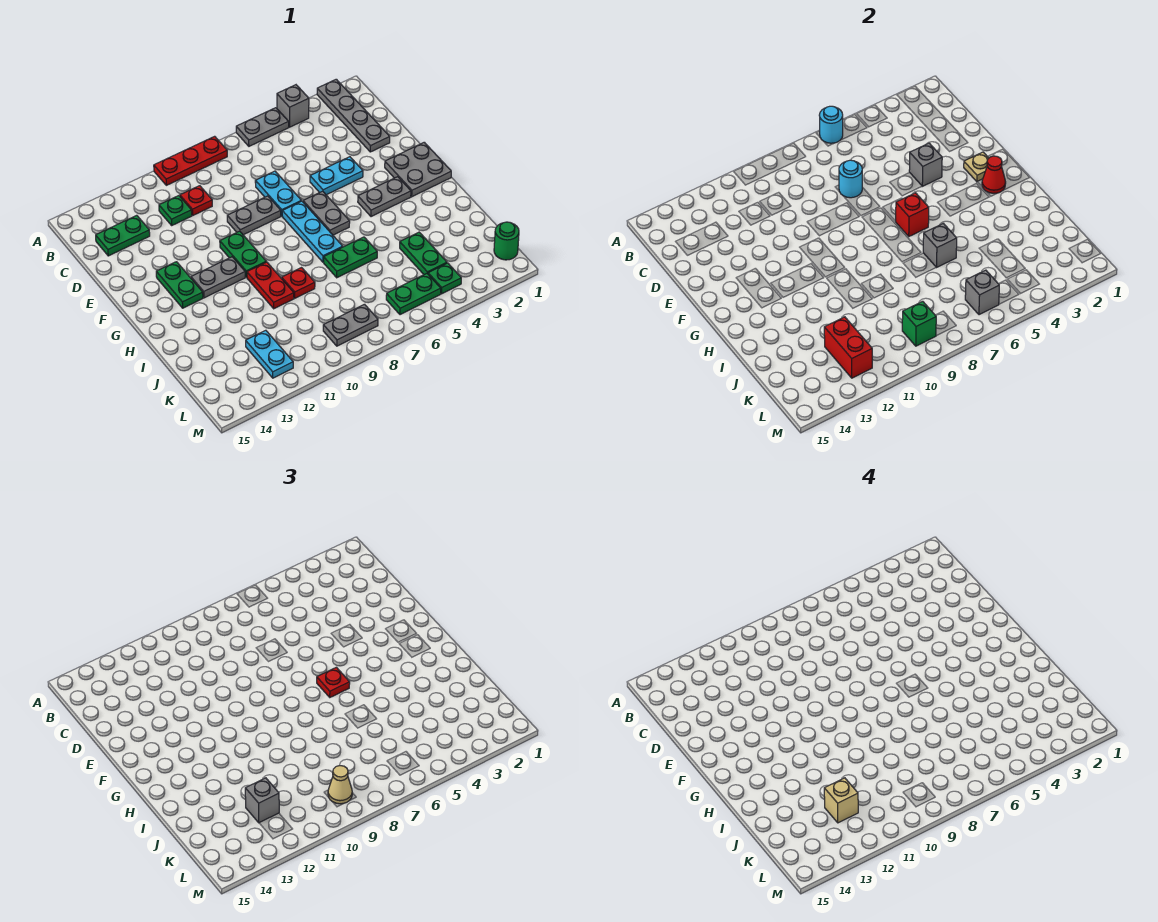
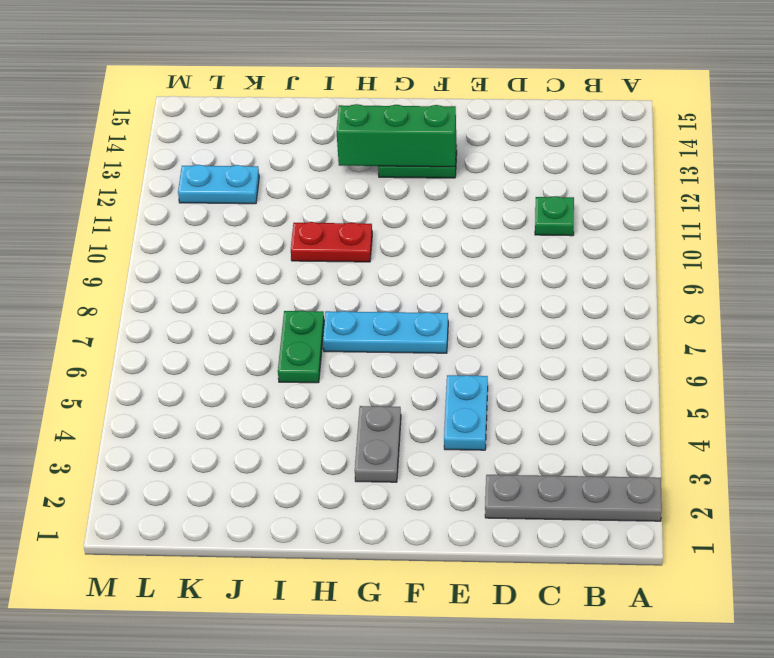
green 1x3 brick [336,104,456,167] -> none
none -> grey 1x1 brick [277,85,309,127]
none -> grey 1x2 plate [236,108,289,146]
none -> red 1x3 plate [154,136,227,185]
none -> red 1x1 plate [180,186,212,215]

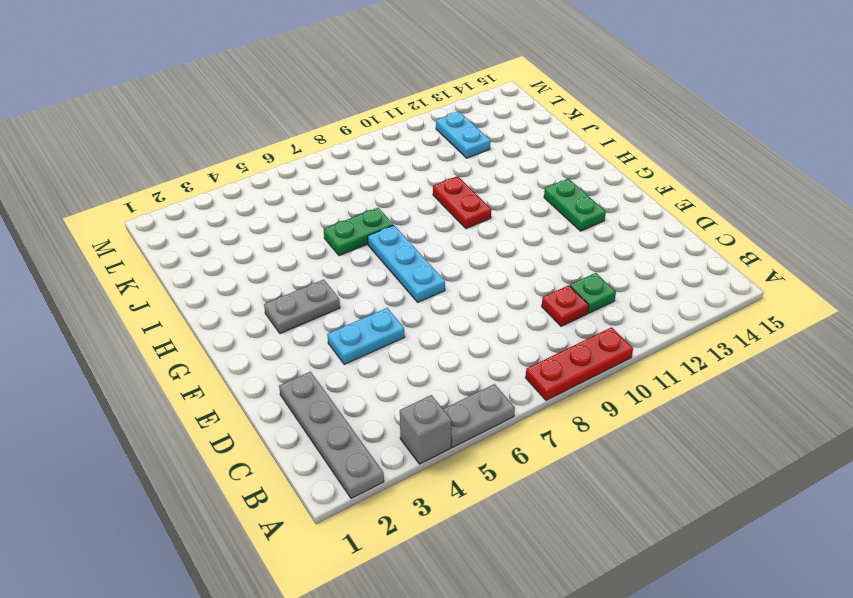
none -> green 1x2 plate [96,215,150,256]
none -> cyan 1x2 plate [255,171,301,216]
none -> grey 1x2 plate [227,196,281,235]
none -> grey 2x2 plate [385,142,451,197]

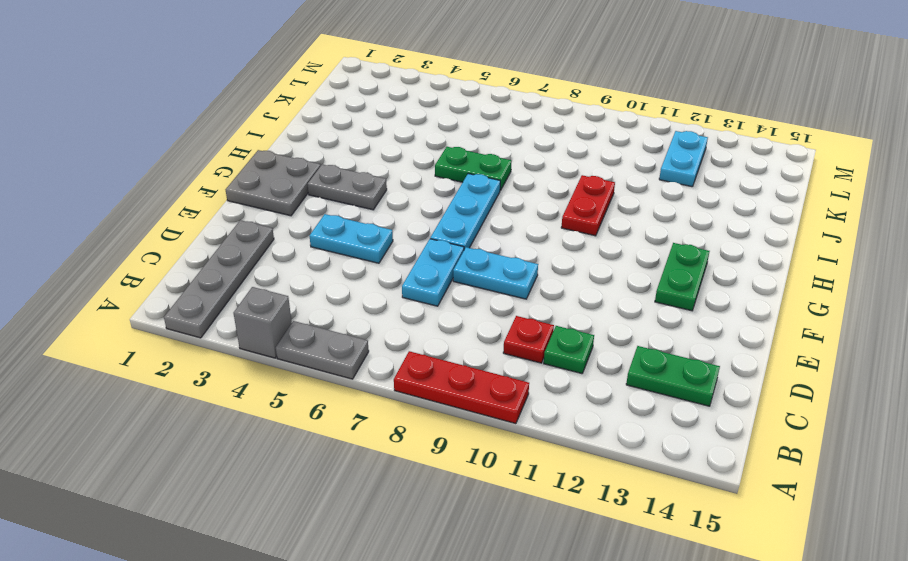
cyan 1x2 plate [453,247,538,299] -> grey 1x2 plate [227,196,281,235]
none -> grey 1x2 plate [303,191,350,235]
none -> green 1x2 plate [220,231,266,277]
none -> grey 1x2 plate [191,257,245,298]
none -> red 1x1 plate [282,268,315,298]

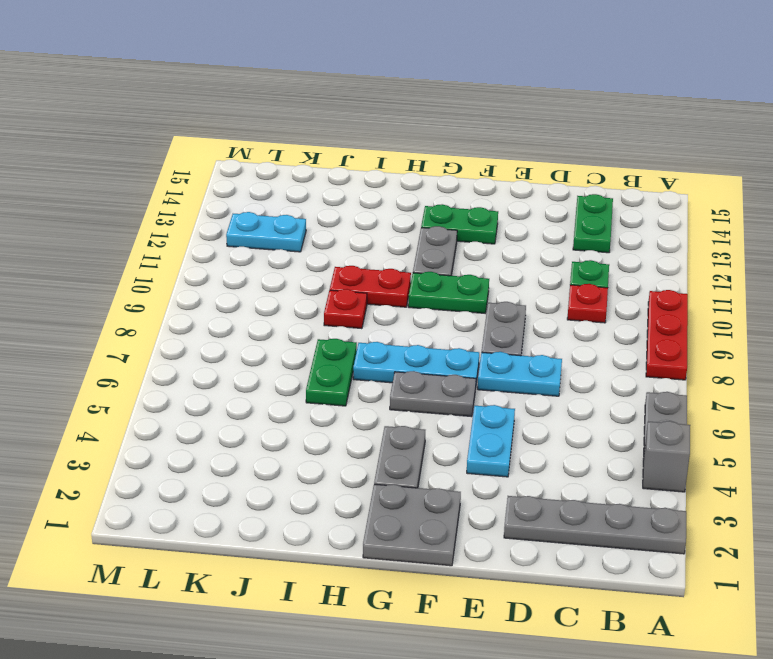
none -> green 1x2 plate [400,232,447,274]
none -> green 1x1 round brick [494,222,519,260]
none -> green 1x1 plate [428,263,461,294]
none -> green 1x2 plate [386,274,441,315]

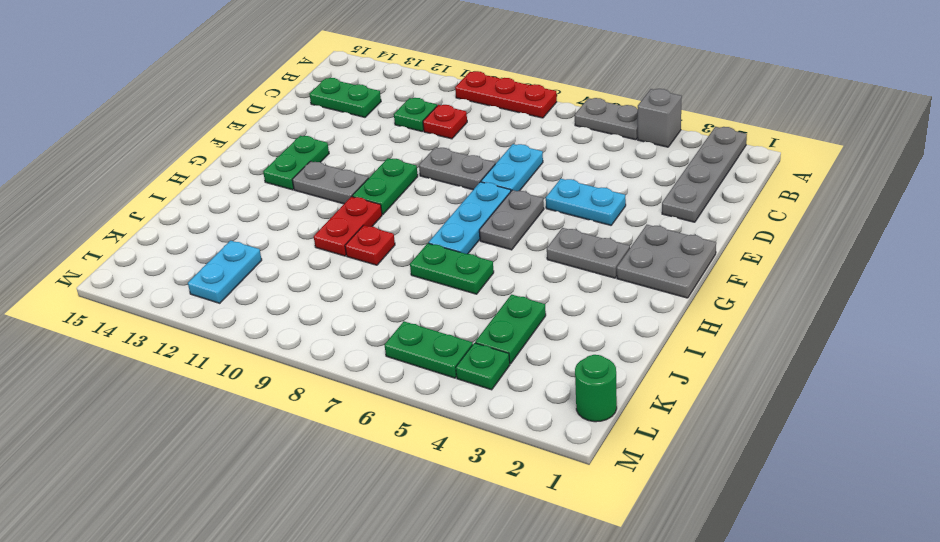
none -> grey 1x2 plate [323,304,378,346]
none -> cyan 1x1 round brick [819,106,843,143]
none -> cyan 1x1 round brick [839,160,862,198]
none -> grey 1x1 brick [909,143,942,186]

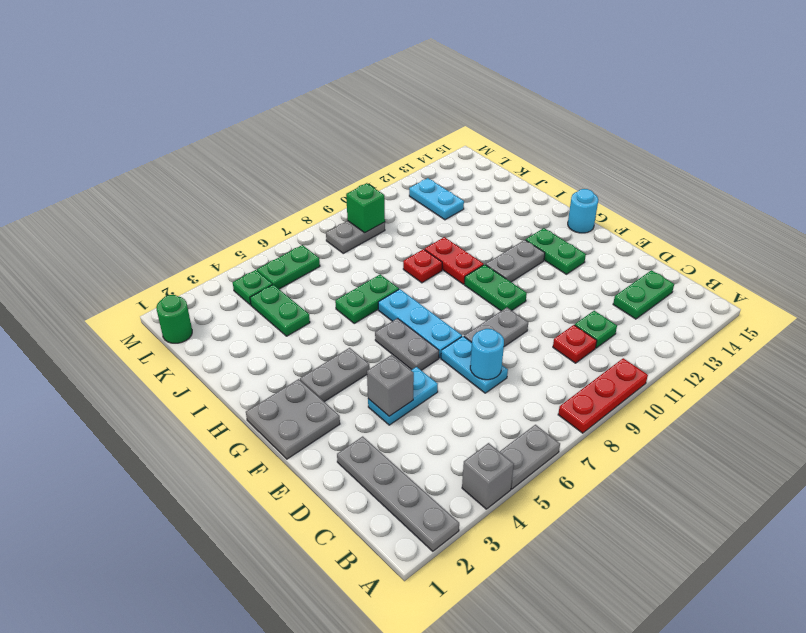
cyan 1x1 round brick [568,189,598,233] -> cyan 1x1 round brick moved to [819,106,843,143]
none -> tan 1x1 plate [964,152,988,182]
none -> red 1x1 cone [982,156,1006,194]
none -> red 1x1 brick [896,193,929,236]
none -> grey 1x1 brick [923,223,957,267]

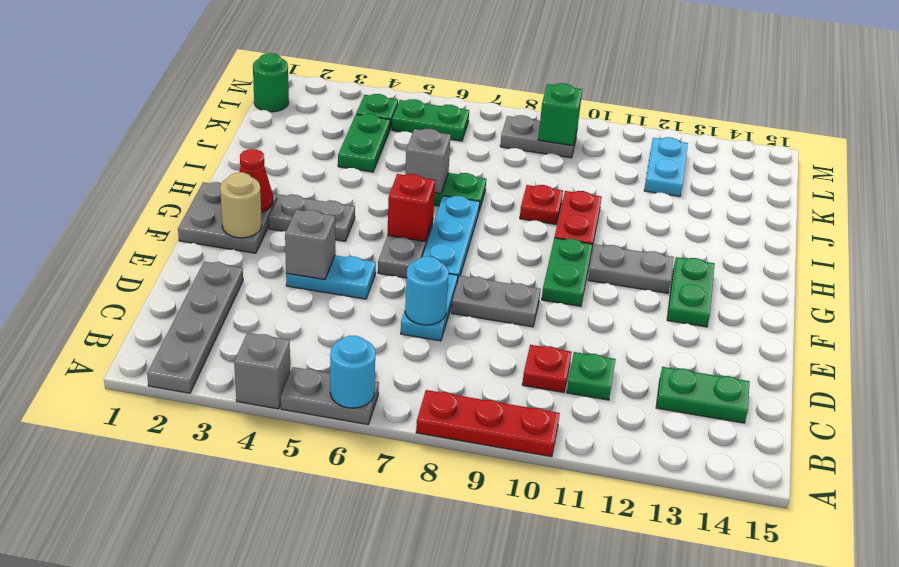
tan 1x1 round brick [220,172,262,238] -> tan 1x1 plate [964,152,988,182]
none -> red 1x2 brick [824,317,872,378]
none -> grey 1x1 brick [965,270,999,315]
none -> red 1x1 plate [317,667,350,697]
none -> grey 1x1 brick [245,778,279,823]

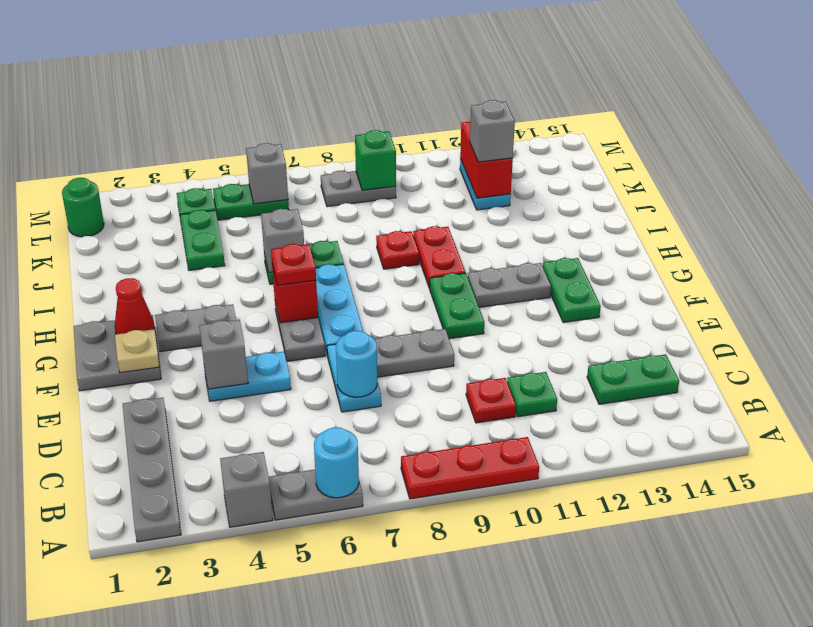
none -> tan 1x1 cone [328,766,352,804]
none -> tan 1x1 brick [824,778,858,823]

